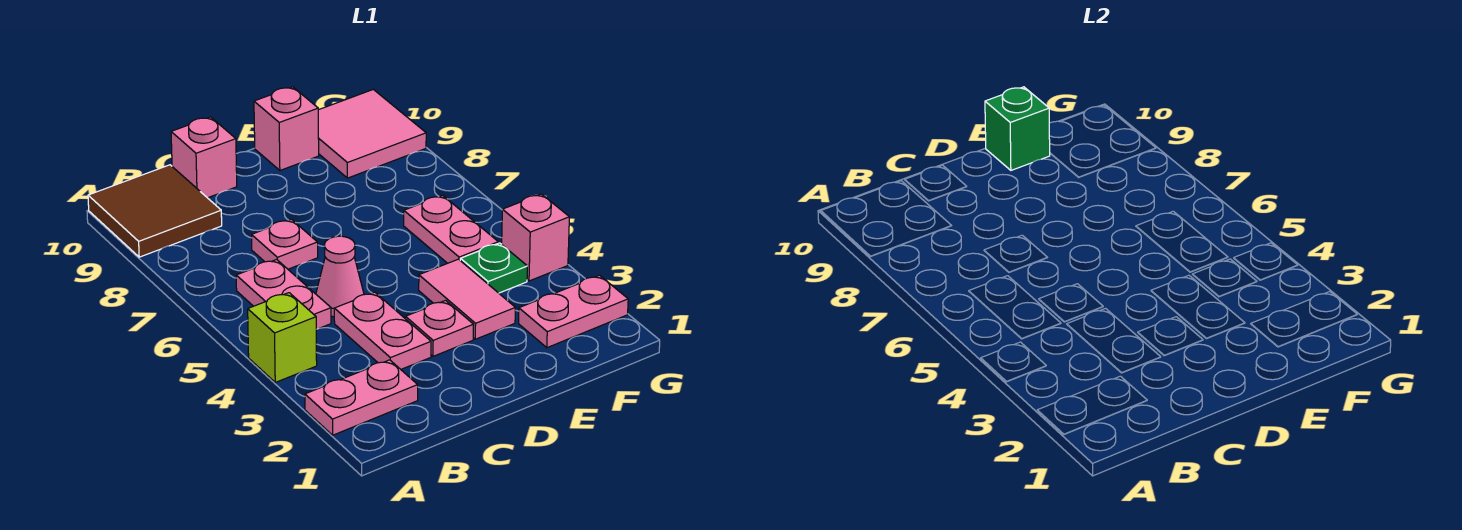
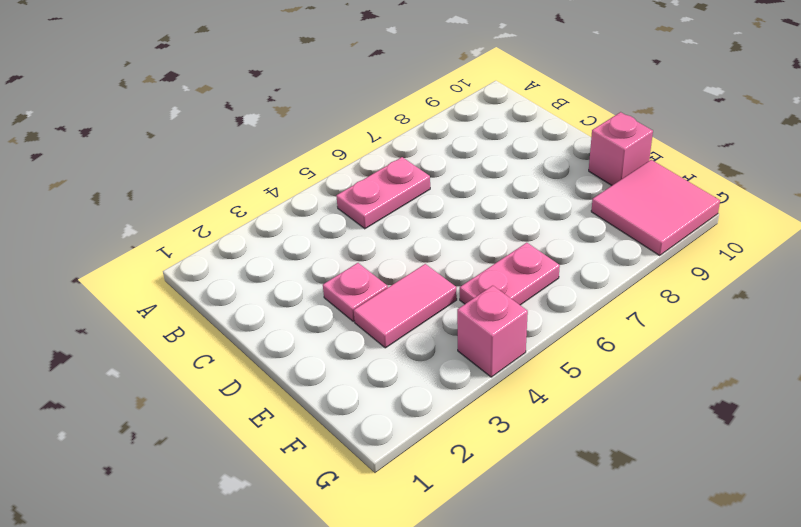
none -> pink 1x2 plate [305,360,418,435]
none -> lime 1x1 brick [248,293,317,382]
none -> brown 2x2 tile [88,165,222,257]

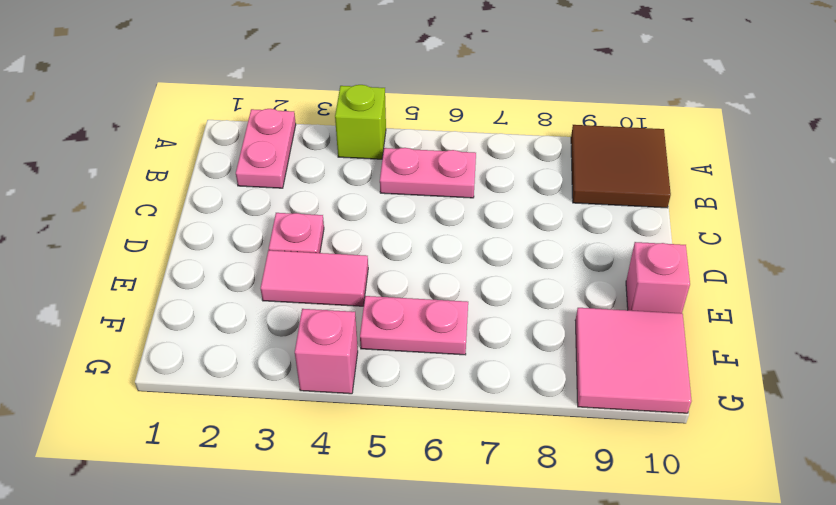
none -> pink 1x2 plate [334,292,431,369]
none -> pink 1x1 cone [316,236,364,317]
none -> pink 1x1 plate [252,219,318,269]

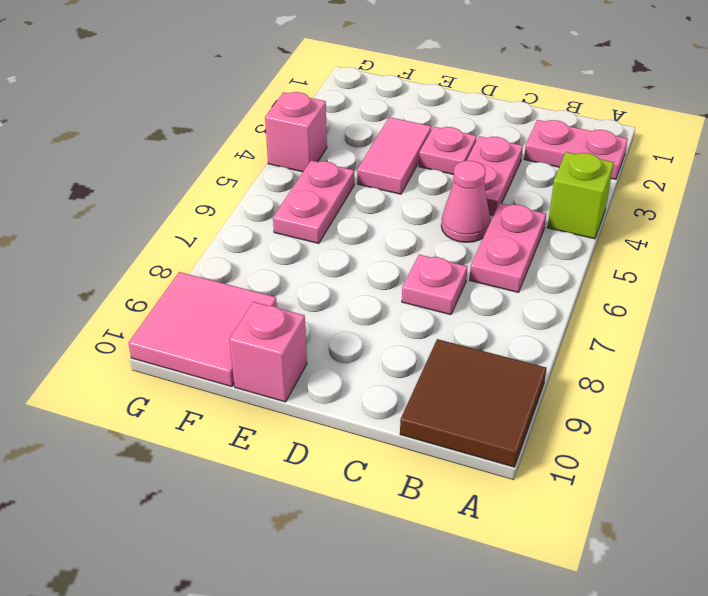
none -> pink 1x1 brick [171,117,237,198]
none -> pink 1x2 plate [519,275,628,348]
none -> green 1x1 plate [460,243,527,293]

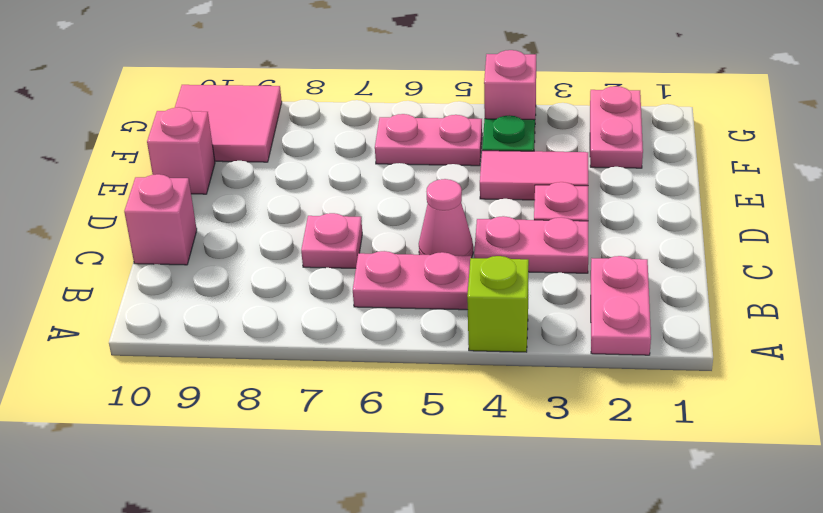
none -> brown 2x2 tile [88,165,222,257]
none -> green 1x1 brick [985,87,1050,170]

